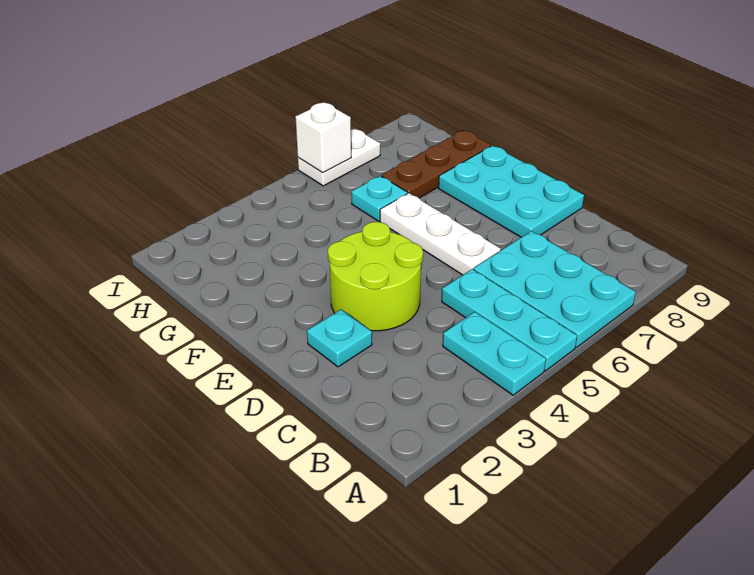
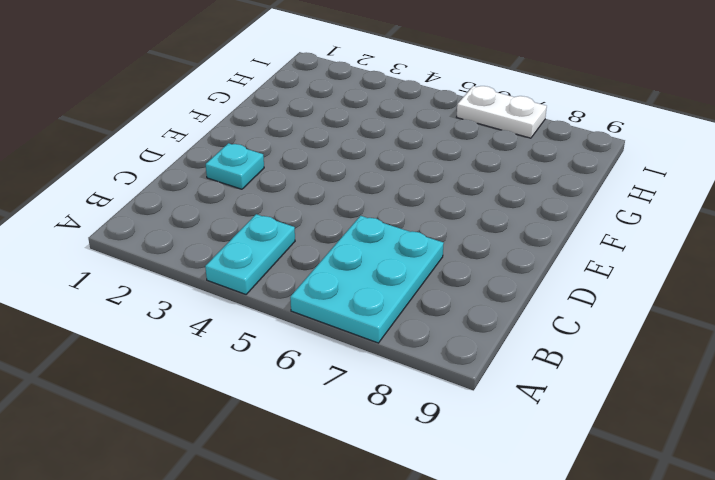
none -> cyan 1x3 plate [442,269,577,371]
none -> lime 2x2 round brick [328,222,423,331]

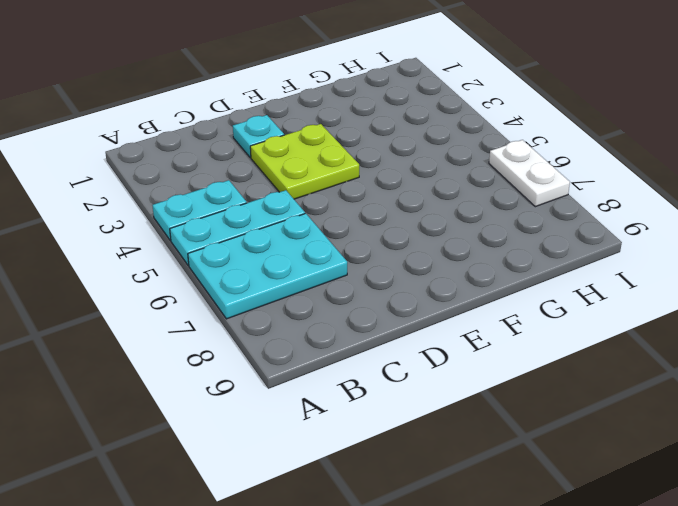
lime 2x2 plate [250,124,359,199] -> lime 2x2 round brick [328,222,423,331]
none -> white 1x3 plate [380,193,501,275]
none -> cyan 2x3 plate [439,146,584,237]

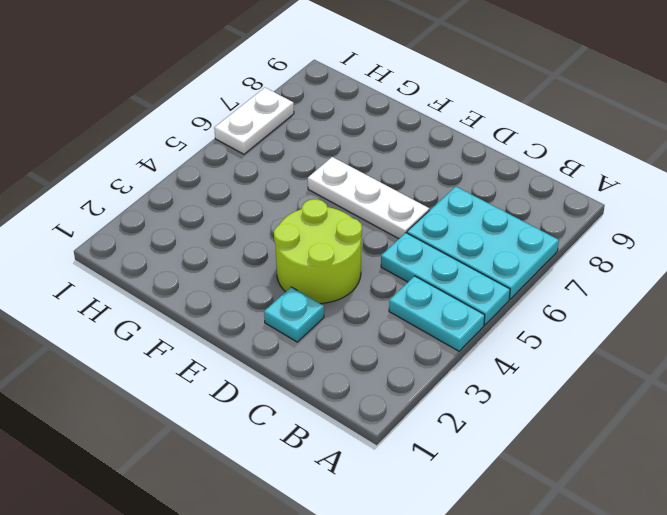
none -> cyan 2x3 plate [439,146,584,237]
none -> cyan 1x1 plate [352,176,407,221]

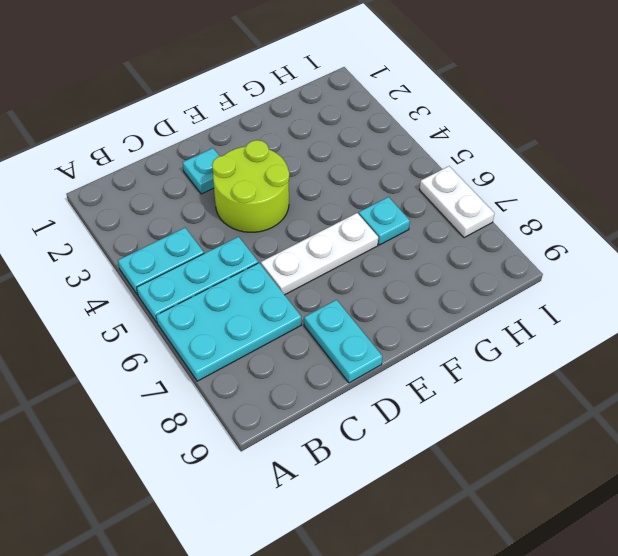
cyan 1x2 plate [304,300,382,383] -> cyan 2x3 plate [439,146,584,237]
none -> brown 1x3 plate [382,130,491,198]
none -> white 1x1 brick [296,102,351,173]

